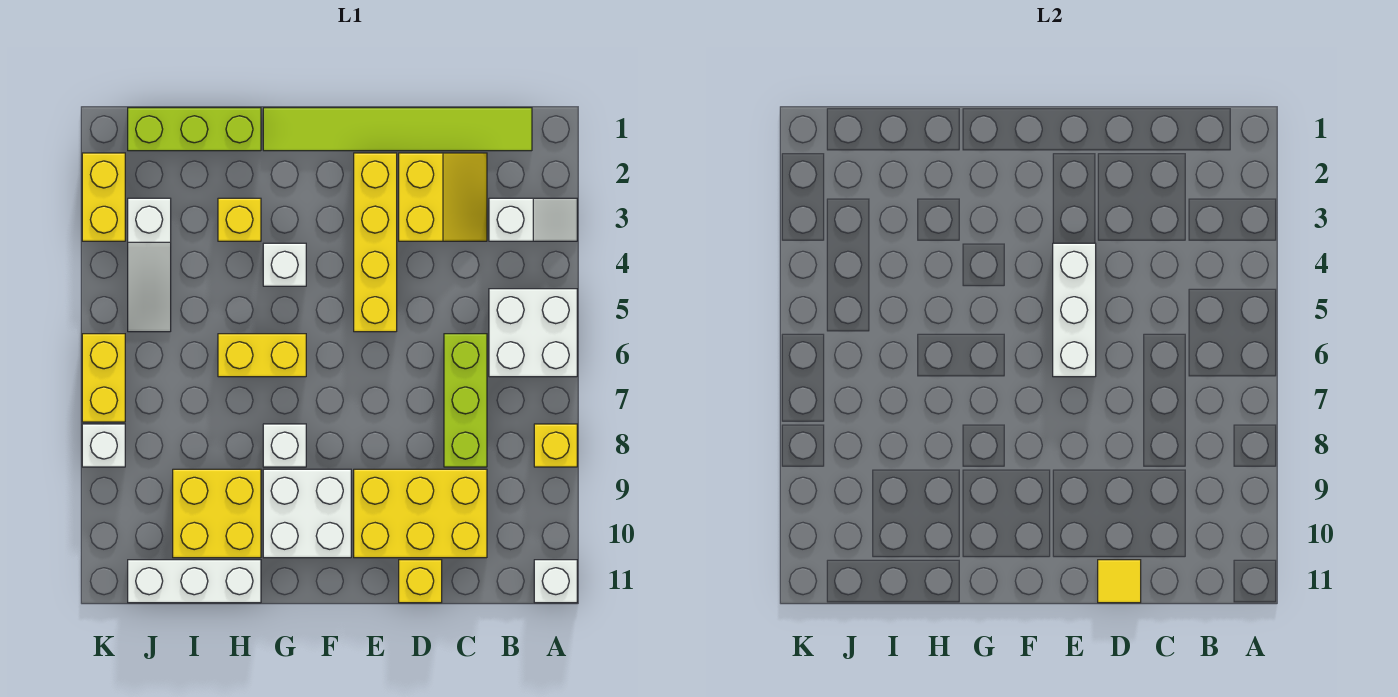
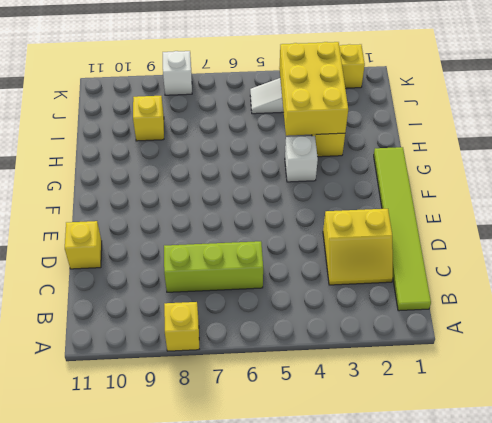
yellow 2x3 brick [279,42,348,136] -> yellow 2x3 brick moved to [354,469,487,558]
yellow 1x1 brick [133,96,164,141] -> yellow 2x2 brick [173,469,261,558]
none -> white 1x2 slope [489,198,577,241]
none -> white 2x2 brick [489,289,577,377]
none -> white 1x1 brick [534,560,577,603]

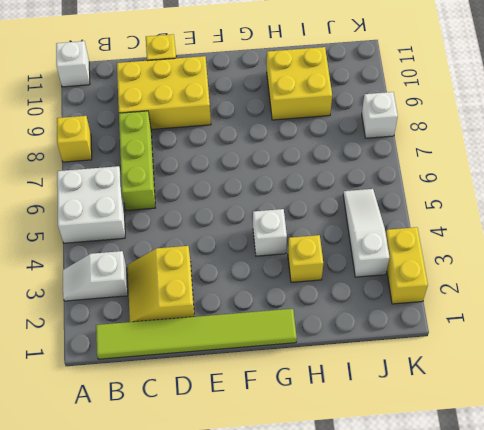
none -> yellow 1x4 brick [354,153,397,332]
none -> white 2x2 brick [263,469,351,558]
none -> yellow 1x2 brick [218,334,306,377]

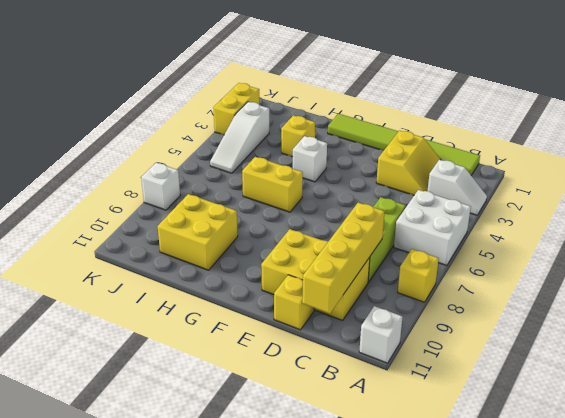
yellow 1x4 brick [302,203,385,314] -> yellow 1x4 brick moved to [354,153,397,332]
none -> white 2x2 brick [263,469,351,558]
none -> white 1x1 brick [263,424,306,467]
none -> lime 1x3 brick [128,108,261,151]

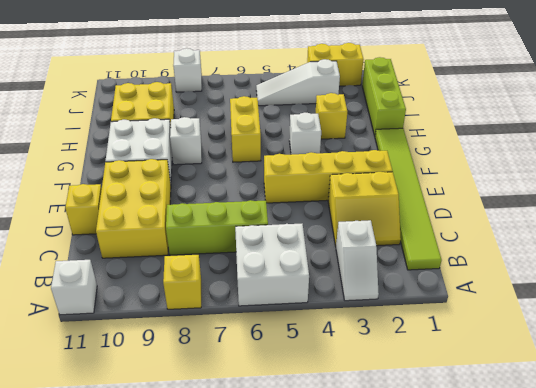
none -> white 1x3 brick [128,560,261,603]
none -> yellow 1x2 brick [82,334,125,422]
none -> yellow 1x1 tile [1098,560,1141,603]

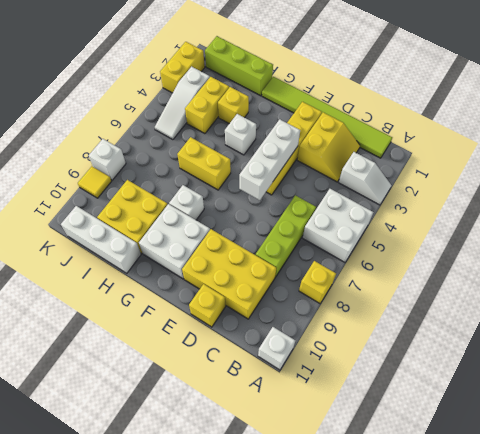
yellow 1x2 brick [185,77,229,134] -> yellow 1x2 brick moved to [82,334,125,422]
yellow 1x1 tile [78,166,112,198] -> yellow 1x1 tile moved to [1098,560,1141,603]

